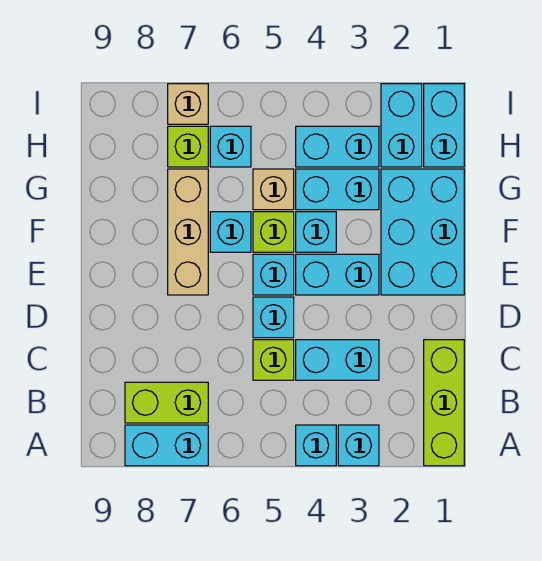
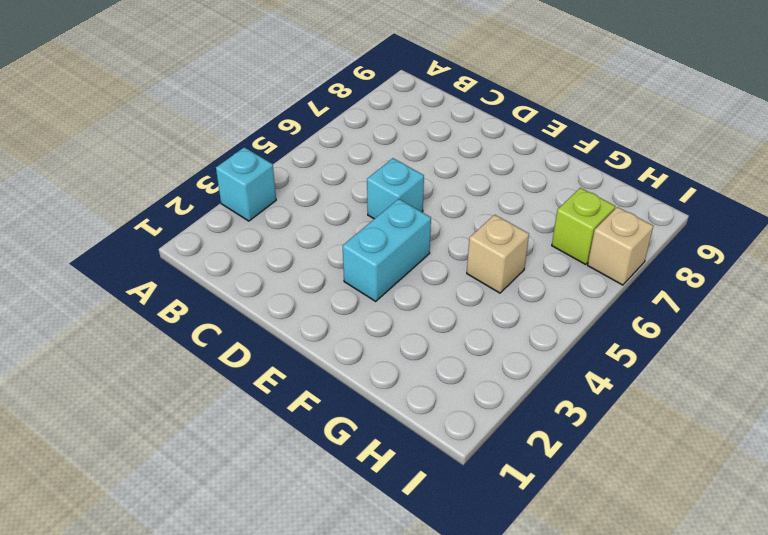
none -> lime 1x3 brick [424,340,464,466]
none -> cyan 1x1 brick [296,425,336,466]
none -> cyan 1x2 brick [125,425,208,466]

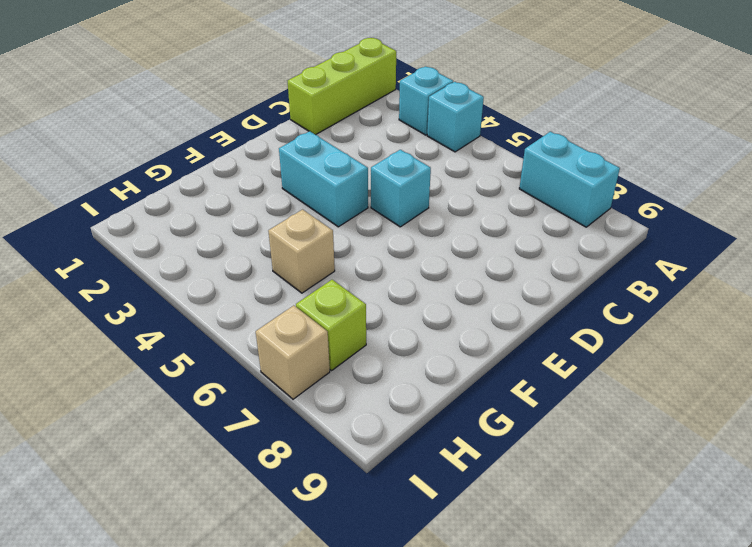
none -> lime 1x2 brick [125,382,208,423]
none -> cyan 1x2 brick [296,340,379,380]
none -> lime 1x1 brick [253,340,294,380]

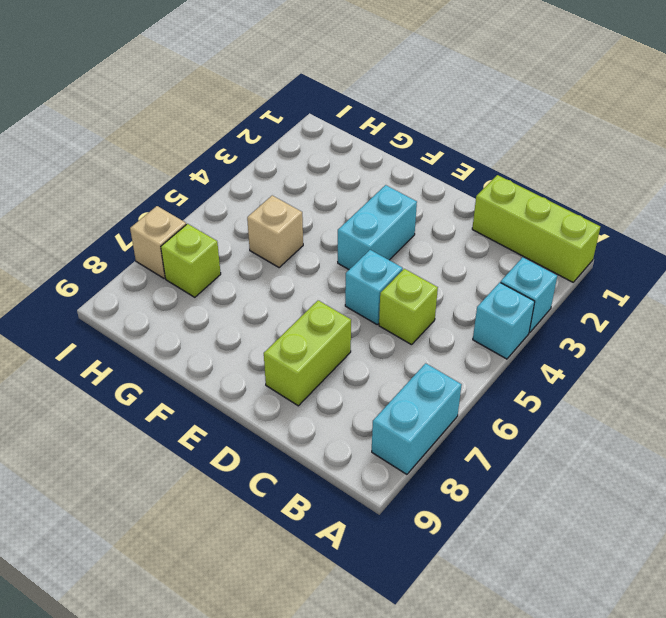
lime 1x2 brick [264,300,351,406] -> lime 1x2 brick moved to [125,382,208,423]
none -> cyan 1x2 brick [296,340,379,380]
none -> cyan 2x3 brick [381,169,464,295]
none -> cyan 1x1 brick [253,254,294,295]

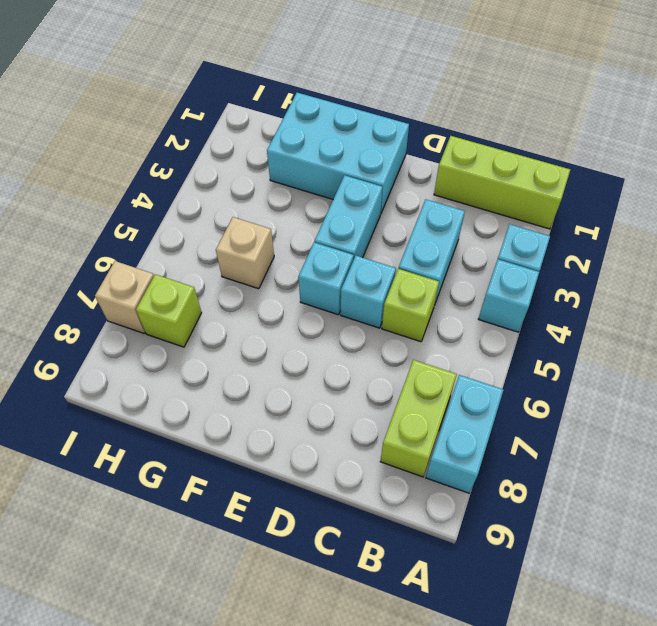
none -> tan 1x3 brick [168,169,208,295]
none -> cyan 1x1 brick [296,212,336,252]
none -> lime 1x1 brick [253,212,294,252]

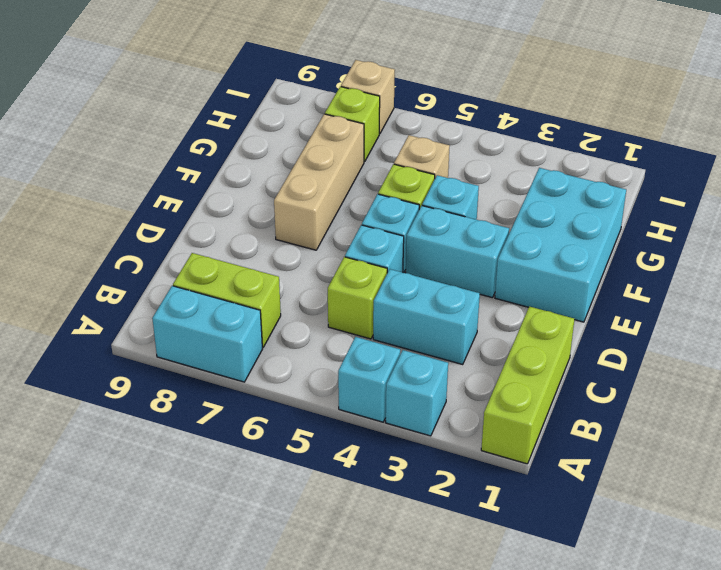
none -> cyan 1x1 brick [210,212,251,252]
none -> cyan 1x2 brick [296,169,379,210]
none -> cyan 1x2 brick [424,84,464,167]

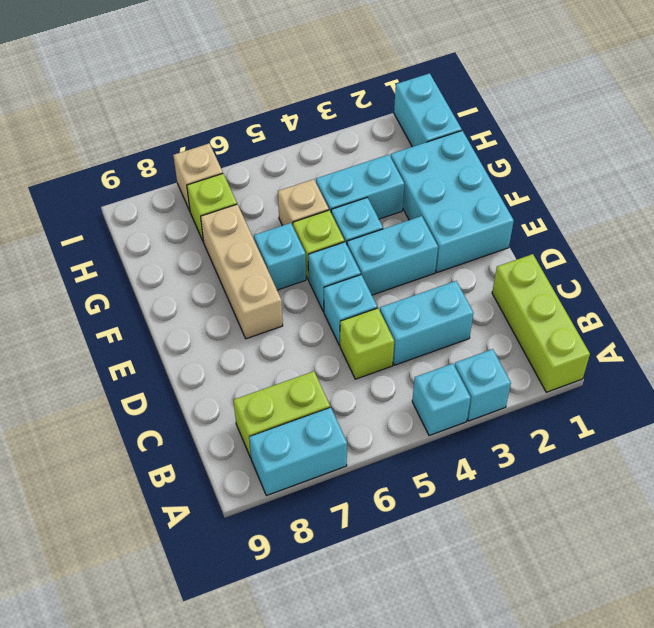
none -> cyan 1x2 brick [381,84,422,167]
none -> cyan 1x2 brick [296,126,379,167]
none -> cyan 1x1 brick [210,126,251,167]

